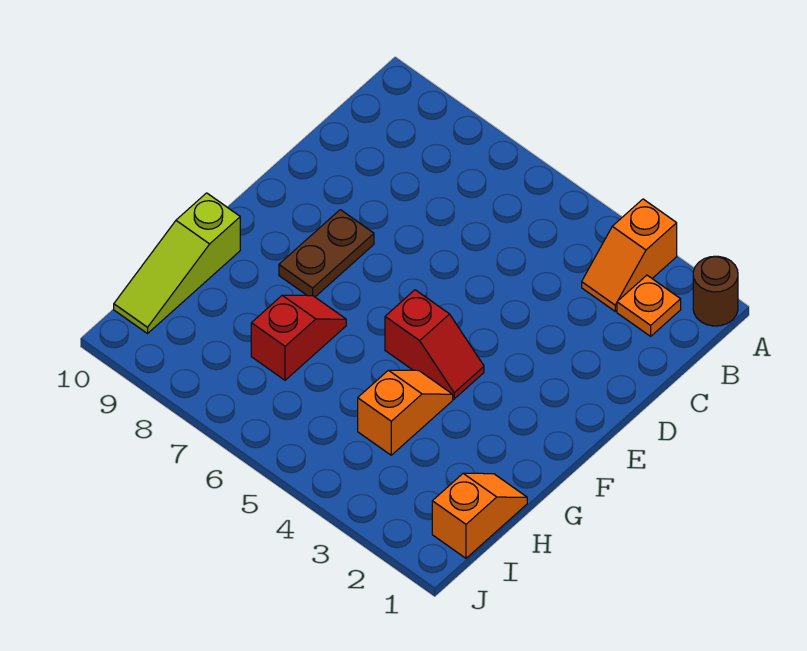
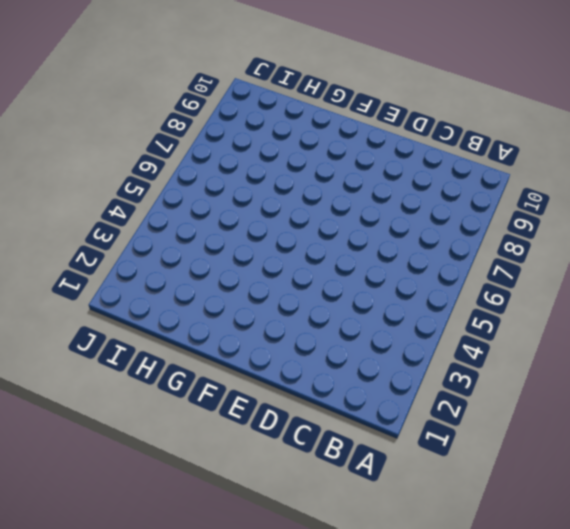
none -> brown 1x1 round brick [693,256,738,326]
none -> orange 1x2 slope [582,199,677,311]

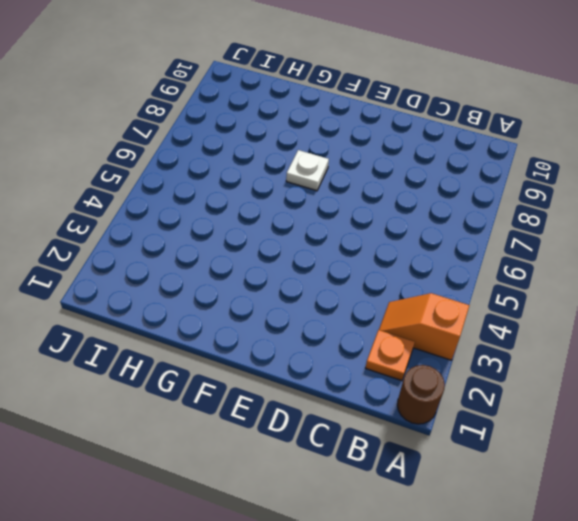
white 1x1 plate [286,150,329,191] -> none
none -> brown 1x2 plate [279,210,374,297]
none -> red 1x2 slope [385,290,484,399]

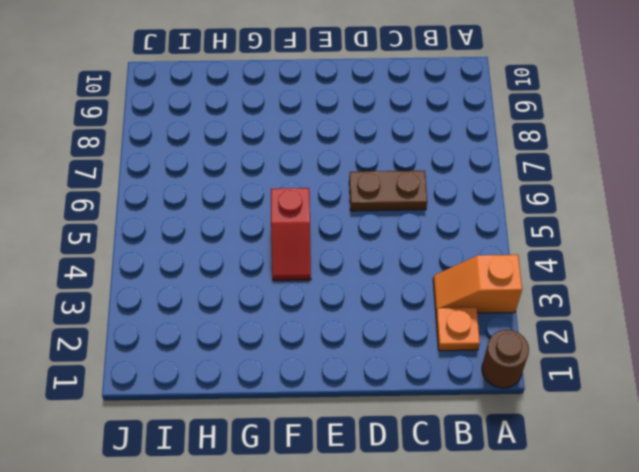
brown 1x2 plate [349,171,427,211] -> brown 1x2 plate moved to [279,210,374,297]
none -> orange 1x2 slope [358,370,453,455]
none -> red 1x2 slope [251,295,346,380]

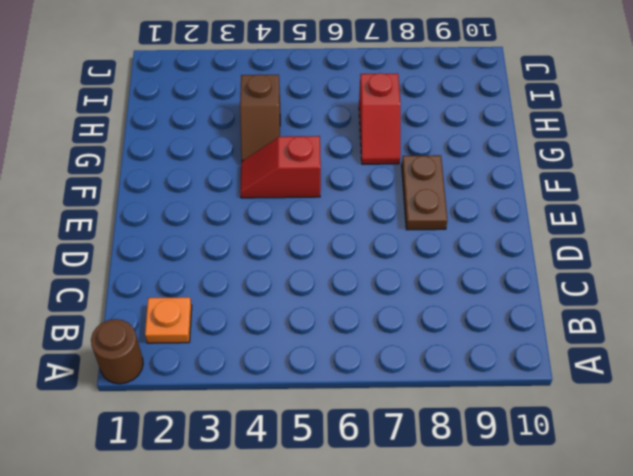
brown 1x2 slope [240,74,280,162] -> orange 1x2 slope [358,370,453,455]
none -> orange 1x2 slope [582,199,677,311]
none -> lime 1x3 slope [114,193,240,334]

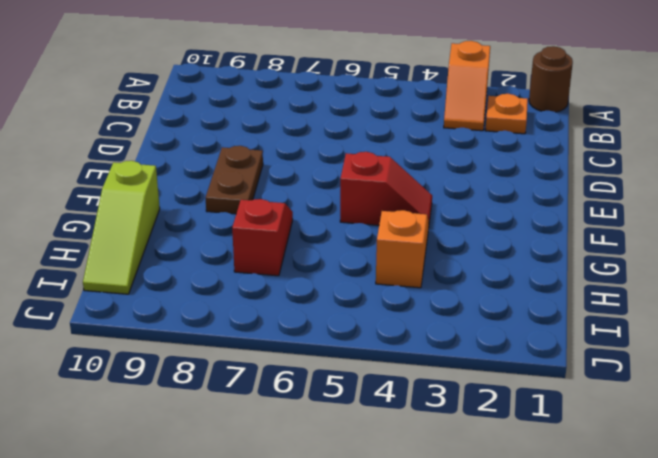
none -> orange 1x2 slope [432,473,527,558]

